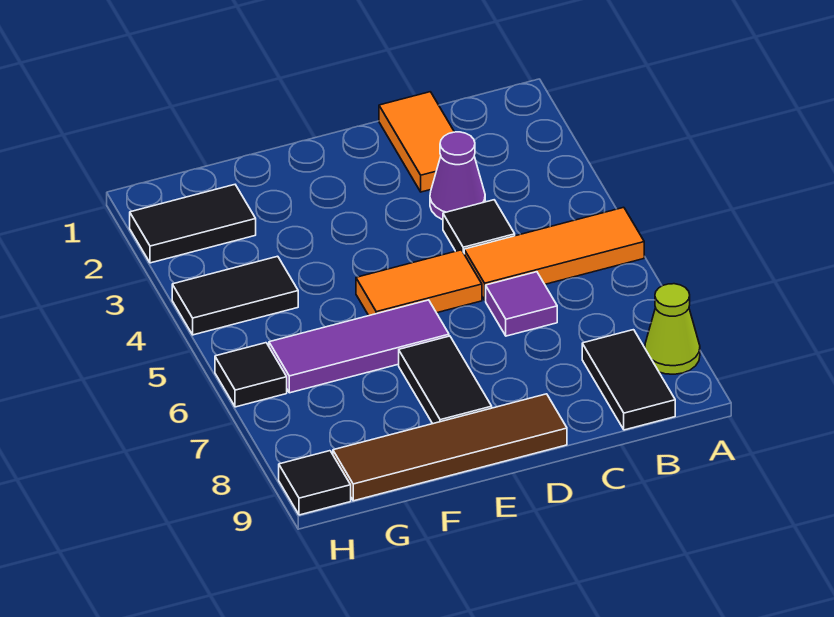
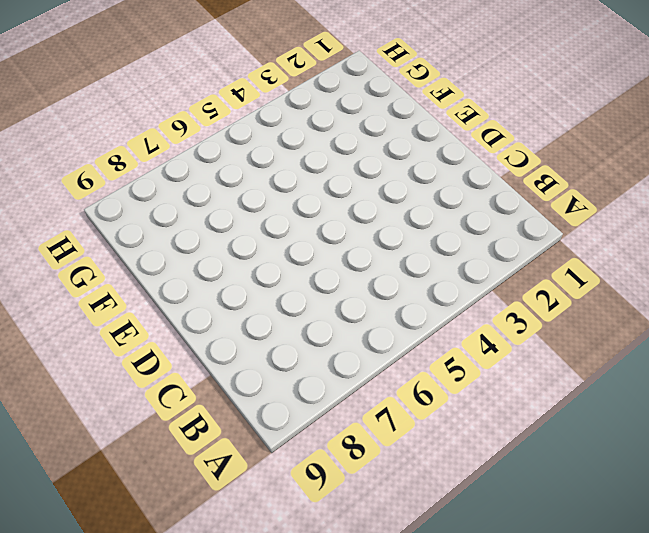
none -> orange 1x3 tile [464,207,644,300]
none -> lime 1x1 cone [645,284,700,374]
none -> black 1x2 tile [582,330,675,430]

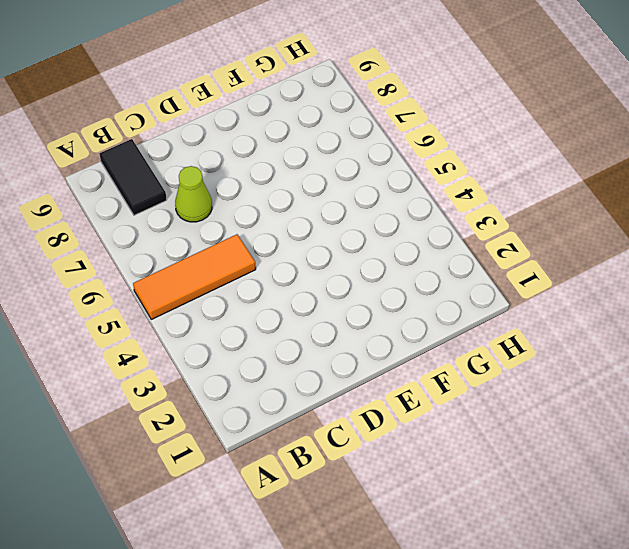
lime 1x1 cone [175,166,212,222] -> lime 1x1 cone moved to [645,284,700,374]
none -> orange 1x2 tile [379,92,454,192]
none -> purple 1x1 cone [430,132,485,220]
none -> black 1x1 tile [443,200,515,253]

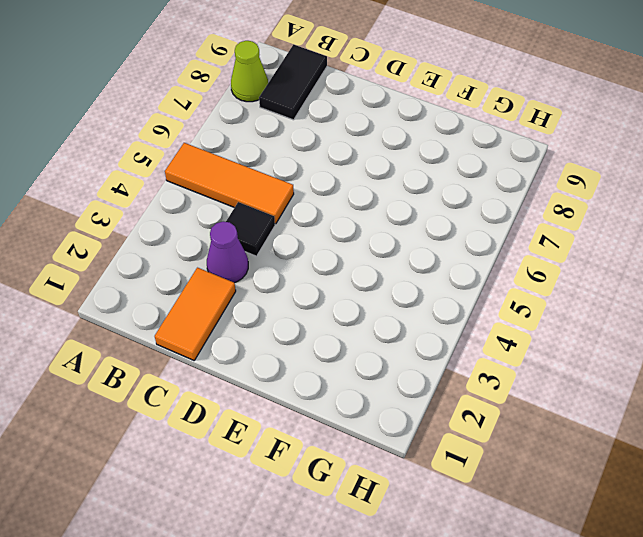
none -> purple 1x1 tile [486,272,557,336]
none -> orange 1x2 tile [356,250,482,316]
none -> brown 1x4 tile [333,394,567,501]

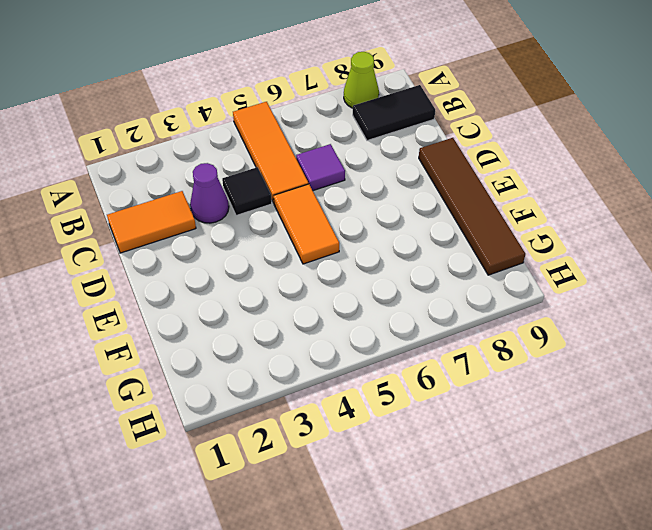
none -> purple 1x3 tile [269,300,449,393]
none -> black 1x2 tile [399,336,492,424]
none -> black 1x2 tile [130,185,256,263]

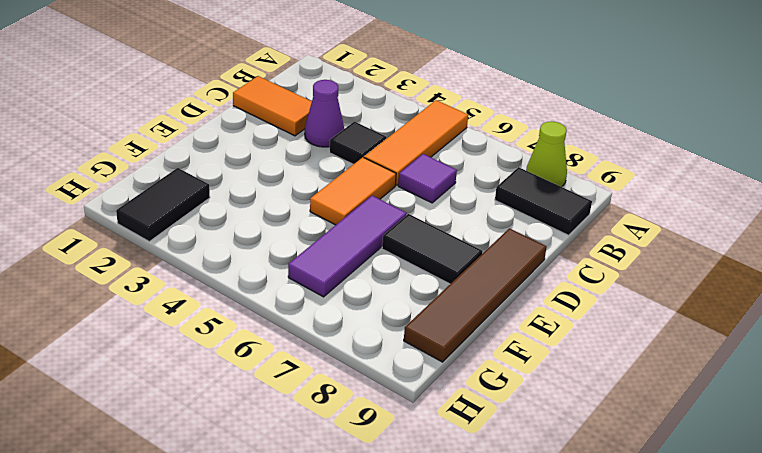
none -> black 1x2 tile [172,256,298,335]
none -> black 1x1 tile [215,343,287,407]
none -> black 1x1 tile [279,451,351,515]

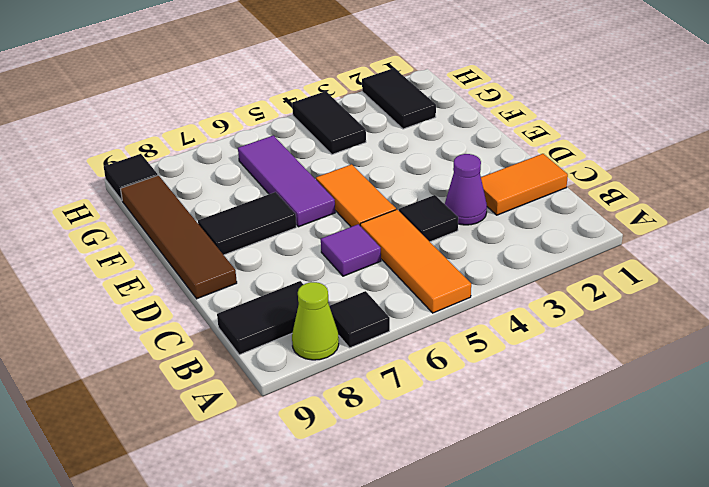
black 1x1 tile [329,291,390,348] -> black 1x1 tile moved to [215,343,287,407]

